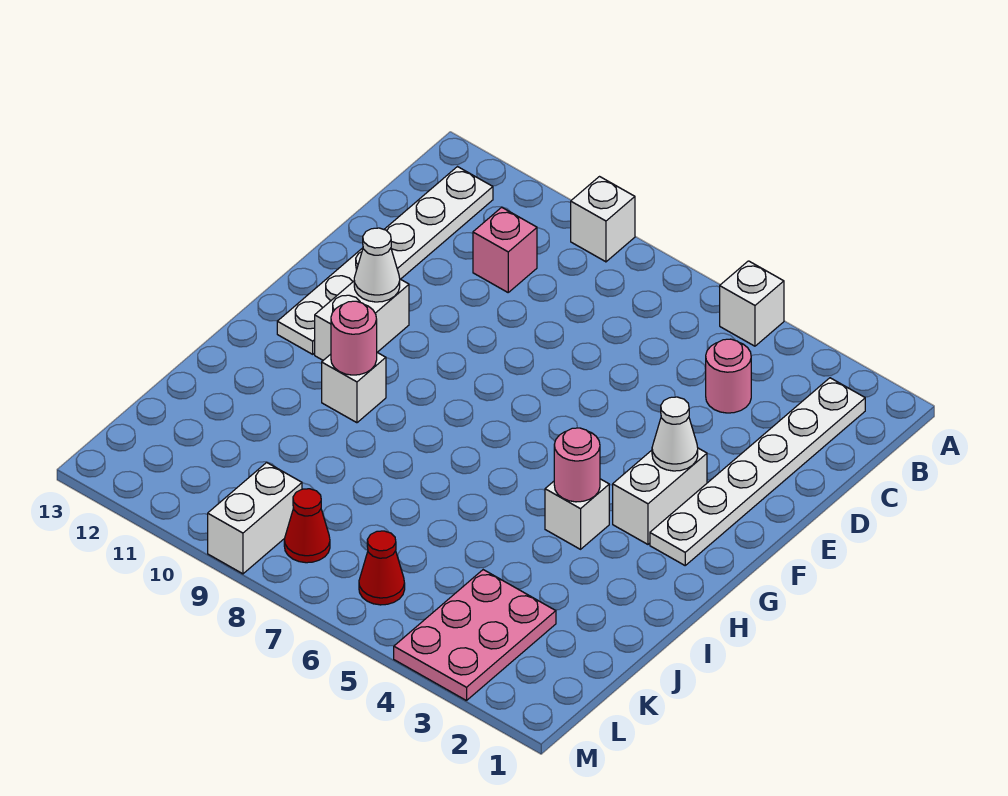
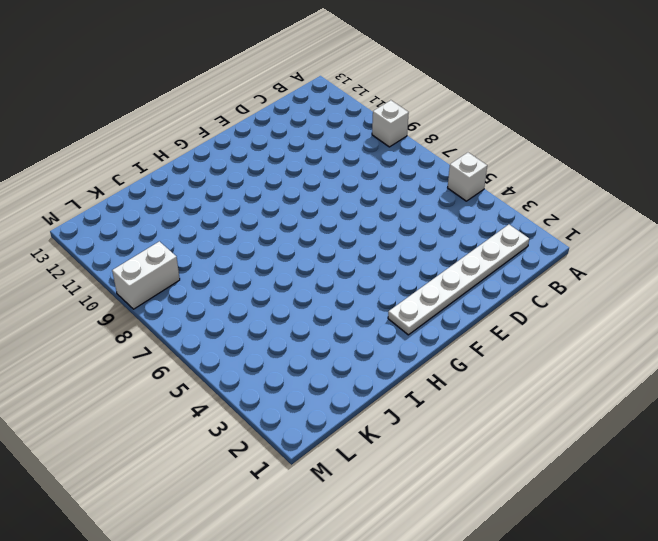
none -> white 1x6 plate [277,167,493,354]
none -> pink 1x1 round brick [706,339,751,413]
none -> pink 1x1 brick [473,207,537,292]

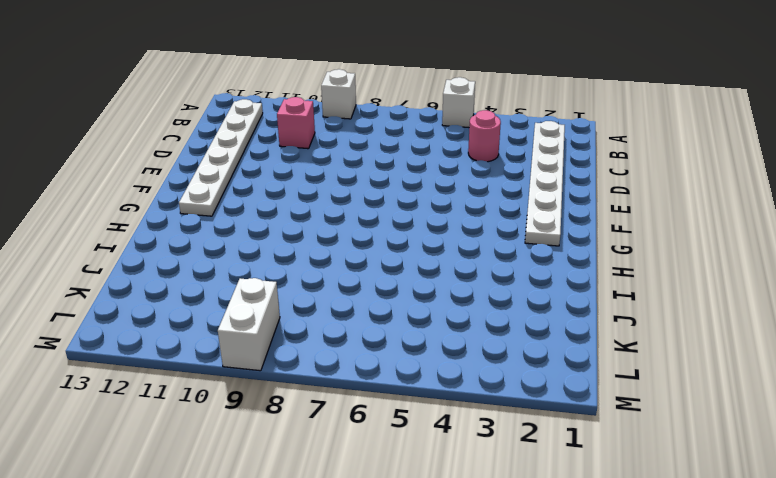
none -> white 1x2 brick [613,448,707,544]
none -> white 1x2 brick [315,279,409,360]
none -> white 1x1 brick [545,479,609,549]

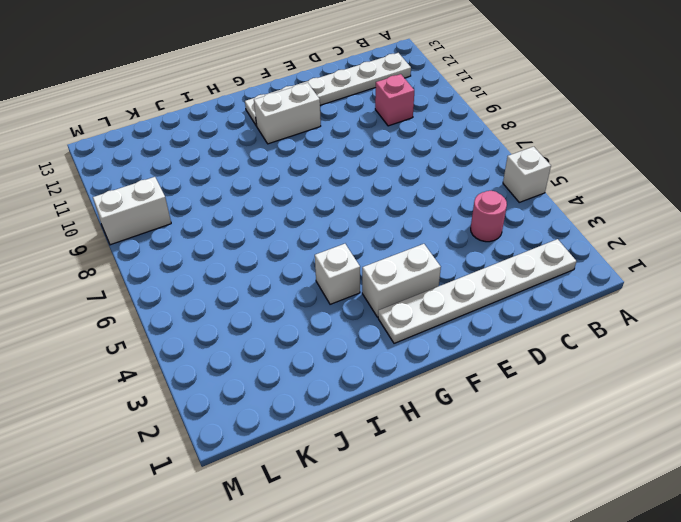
none -> white 1x1 brick [571,177,635,262]
none -> white 1x1 brick [322,352,386,423]
none -> pink 2x3 plate [394,570,556,701]

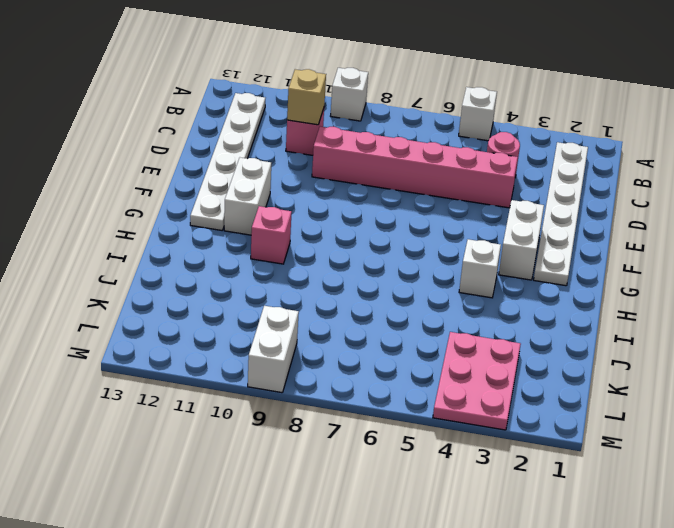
tan 1x1 brick [287,69,326,125] -> none
pink 1x6 brick [312,126,518,208] -> none
pink 1x1 brick [251,206,292,264] -> white 1x1 brick [322,352,386,423]
none -> red 1x1 cone [359,531,405,605]
none -> red 1x1 cone [284,489,330,563]
none -> white 1x1 cone [652,397,698,471]

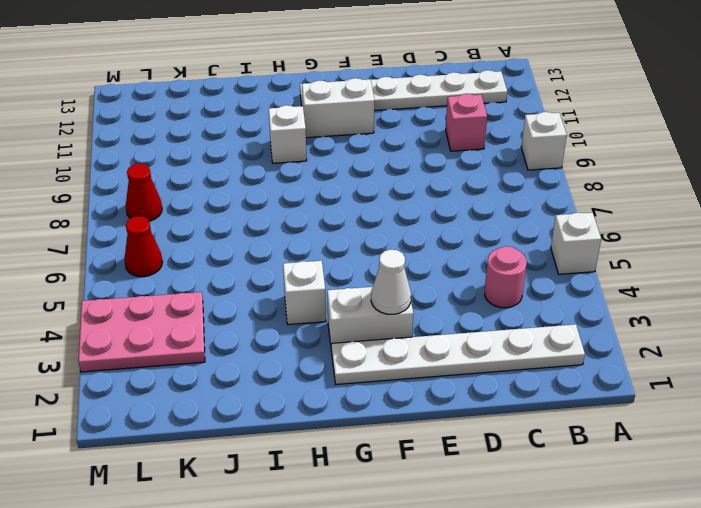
none -> white 1x2 brick [208,462,302,574]
none -> white 1x1 cone [354,228,400,302]
none -> pink 1x1 round brick [554,428,600,502]

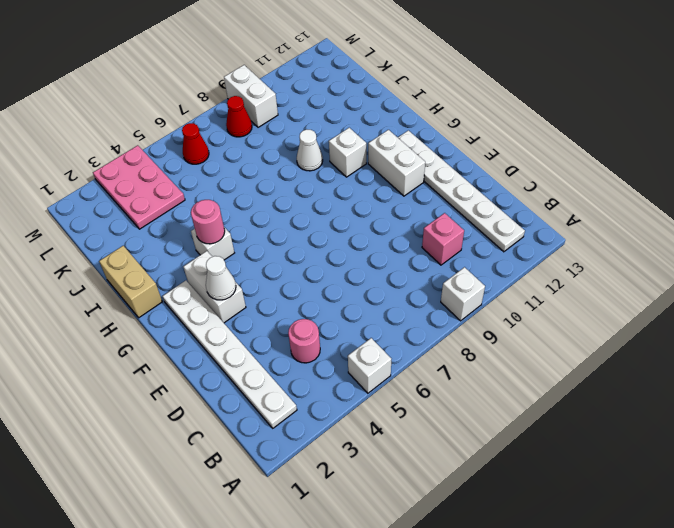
tan 1x2 brick [99,246,162,318] -> none
white 1x1 cone [297,129,323,171] -> white 1x1 cone moved to [354,228,400,302]
none -> pink 1x1 round brick [331,301,377,375]

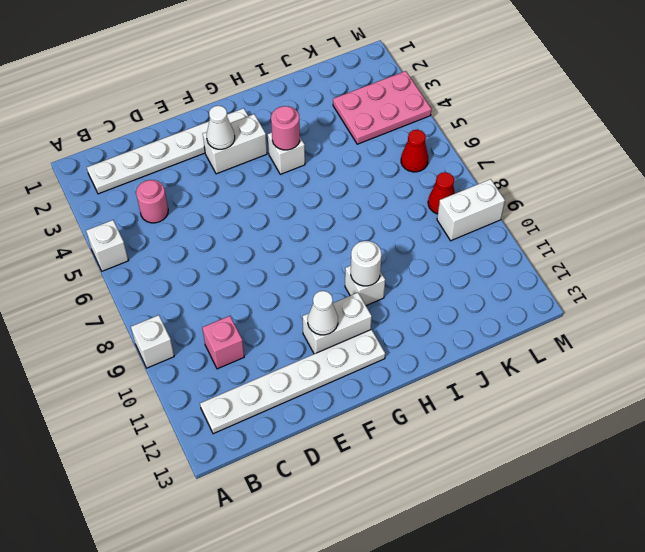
white 1x1 round brick [351,241,382,286] -> pink 1x1 round brick [331,301,377,375]

